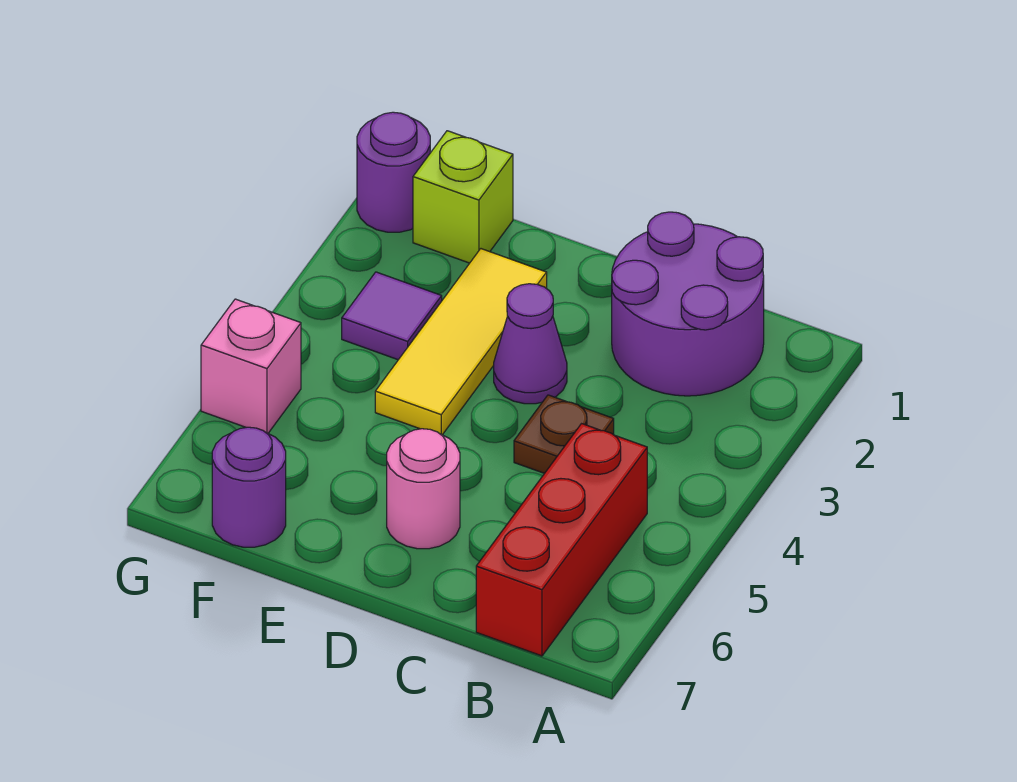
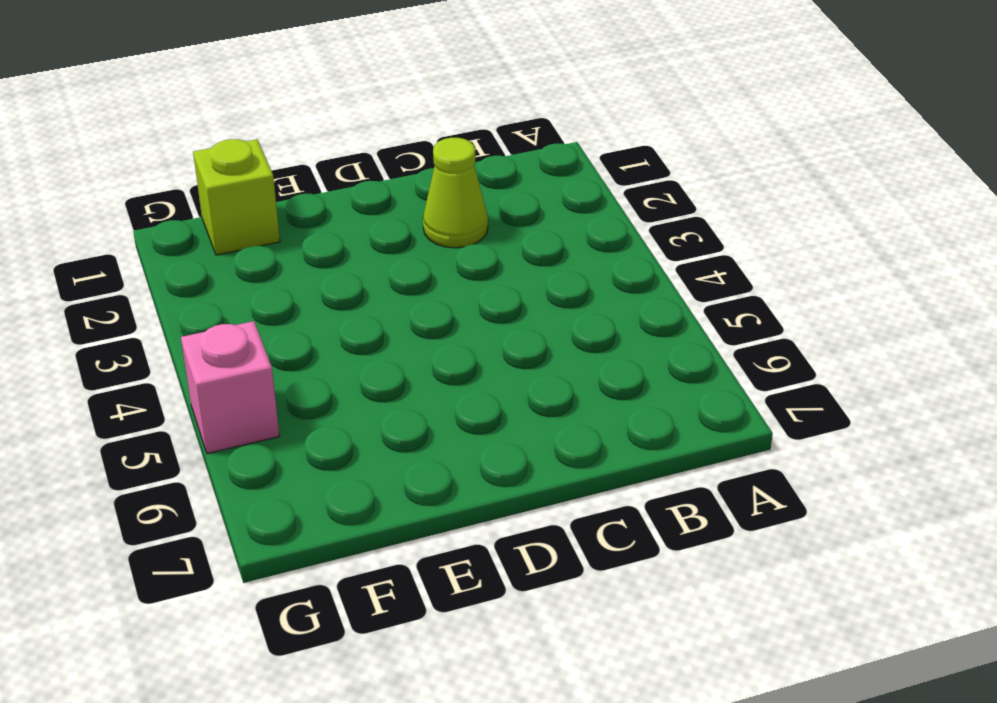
lime 1x1 cone [423,138,488,248] -> purple 2x2 round brick [612,212,764,396]
none -> red 1x3 brick [476,424,647,656]
none -> brown 1x1 plate [514,395,614,473]

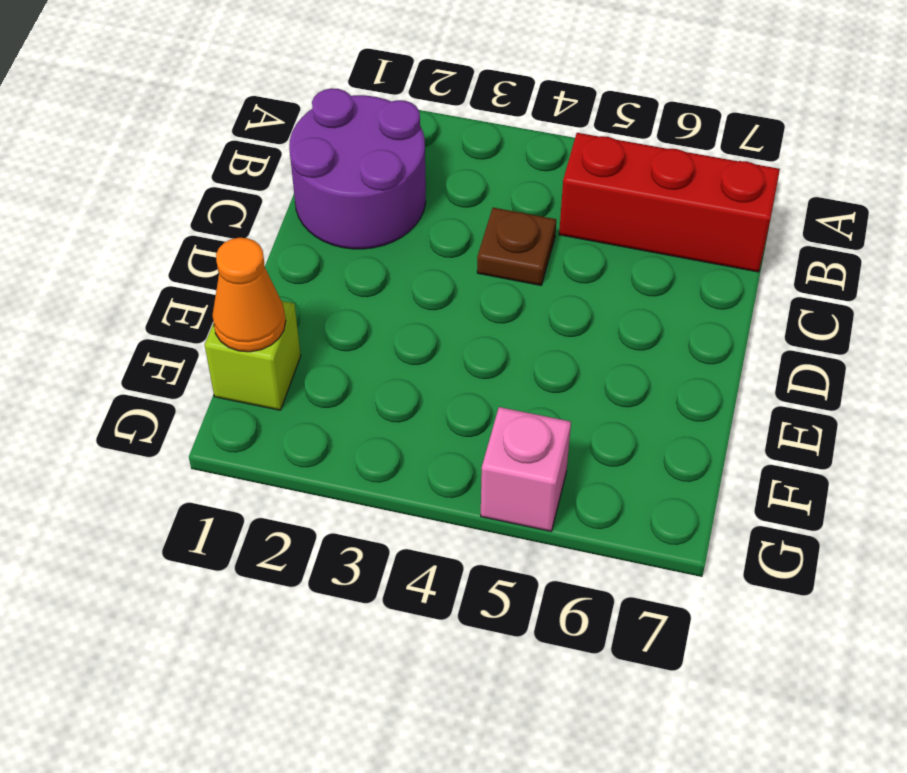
orange 1x1 cone [212,238,286,352] -> none
none -> purple 1x1 cone [494,284,567,404]
none -> pink 1x1 round brick [387,429,460,549]

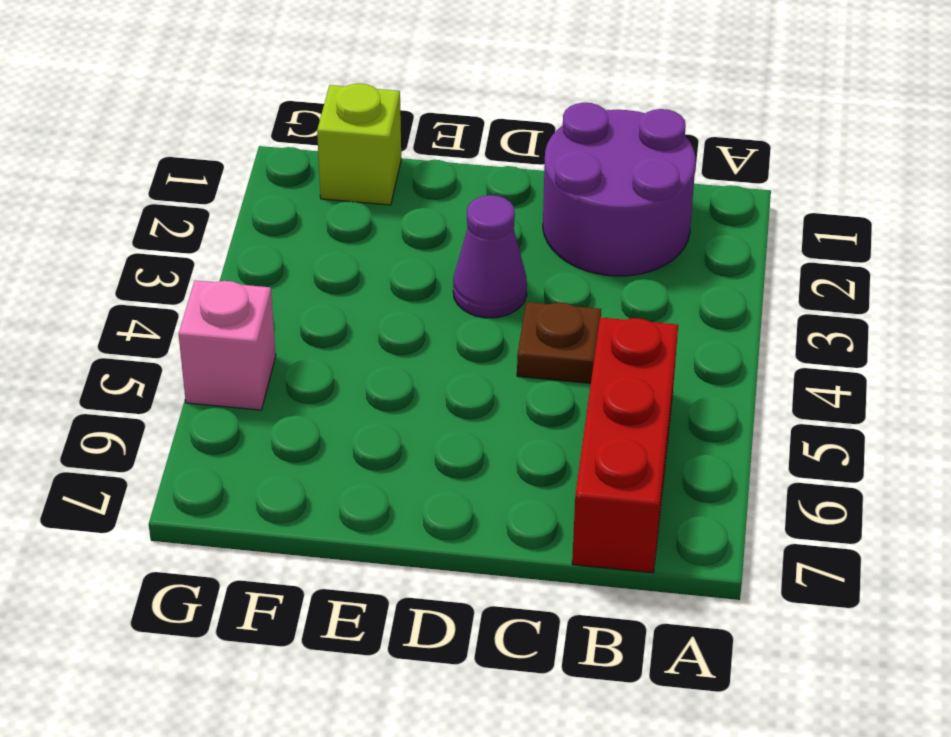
none -> pink 1x1 round brick [387,429,460,549]
none -> yellow 1x3 tile [375,249,547,435]

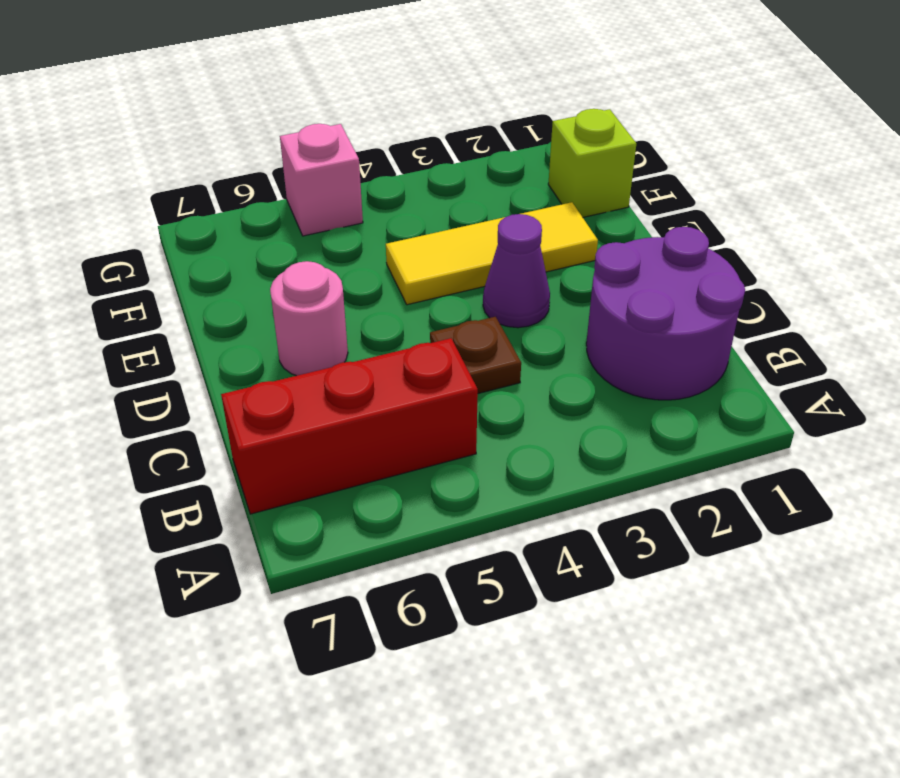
none -> purple 1x1 tile [342,272,442,360]
none -> purple 1x1 round brick [212,427,286,547]

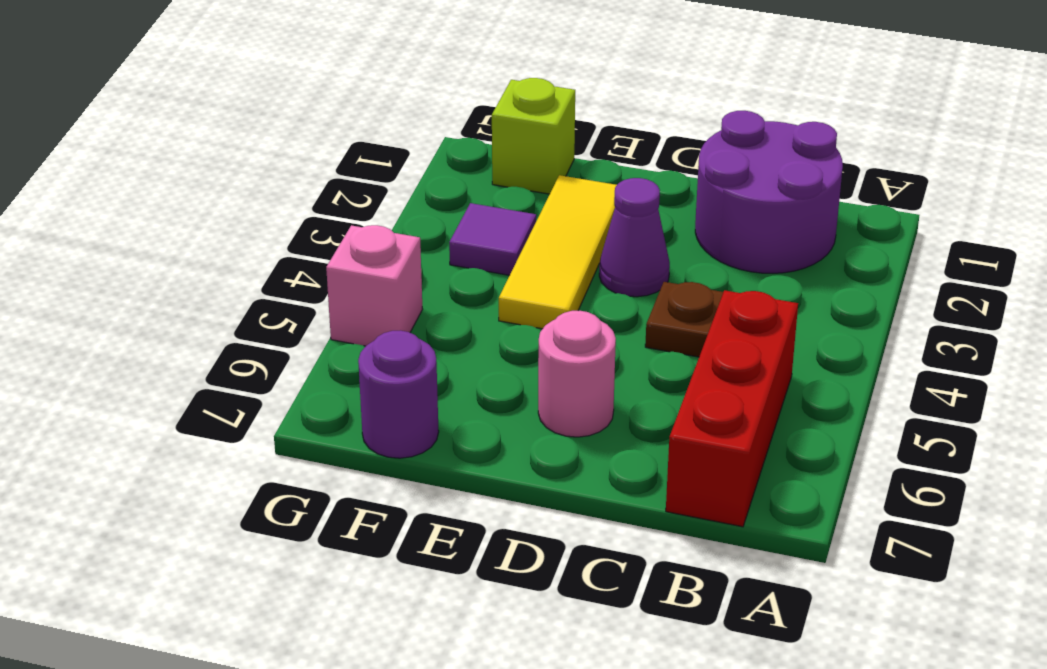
none -> purple 1x1 round brick [357,112,430,232]

